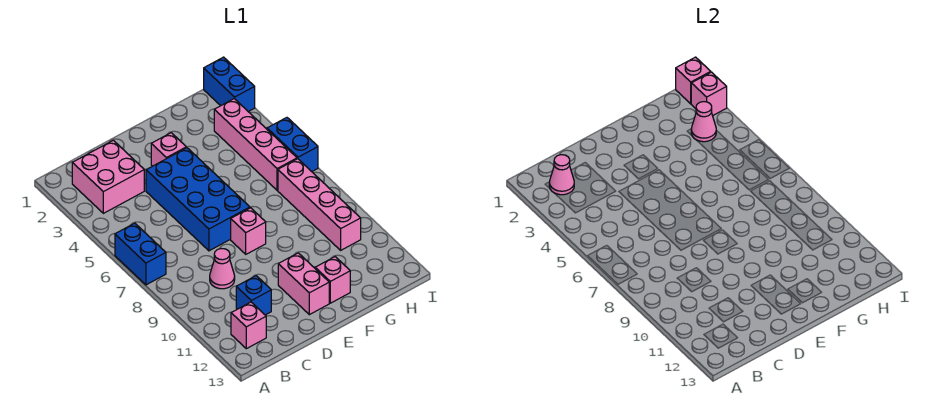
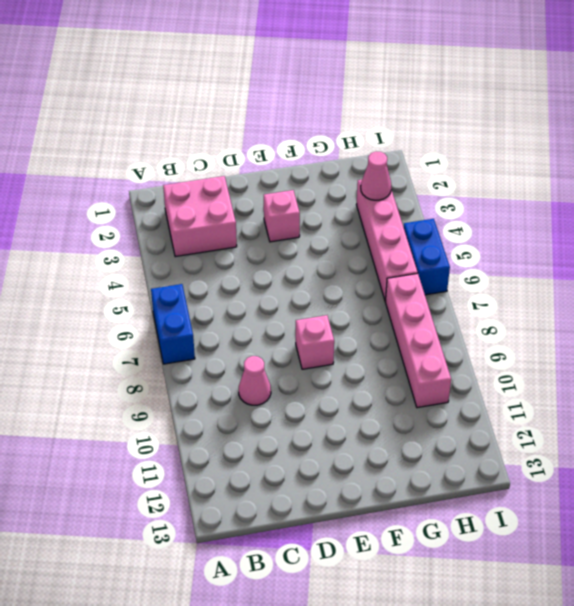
none -> pink 1x1 brick [231,302,266,349]
none -> blue 1x1 brick [236,276,271,315]
none -> blue 2x4 brick [146,148,250,251]

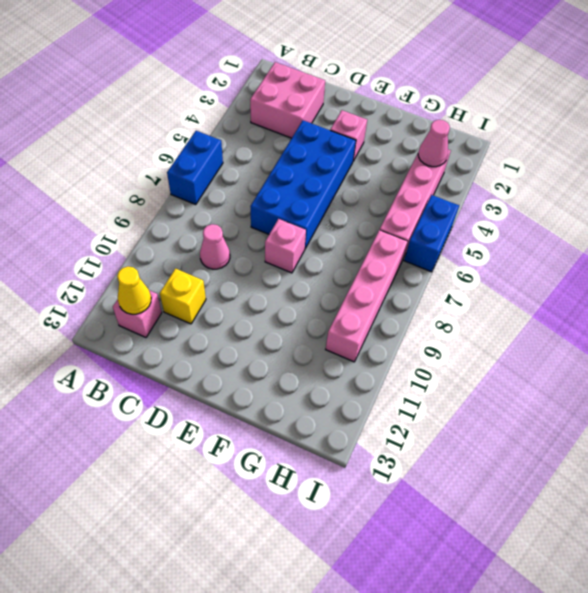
yellow 1x1 cone [117,266,151,314] -> none
yellow 1x1 brick [160,269,206,324] -> blue 1x1 brick [236,276,271,315]
none -> pink 1x2 brick [278,253,329,315]
none -> pink 1x1 brick [315,257,350,303]
none -> blue 1x2 brick [204,57,255,112]

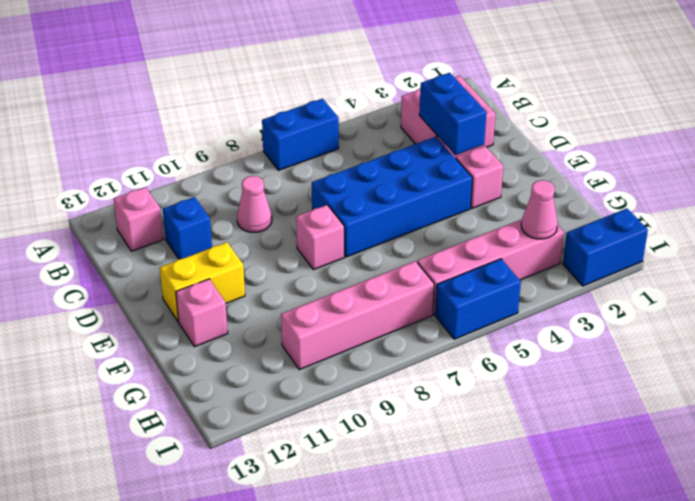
blue 1x2 brick [419,73,487,155] -> none
yellow 1x2 brick [160,242,245,322] -> pink 1x2 brick [278,253,329,315]
none -> pink 1x1 cone [549,155,574,195]
none -> pink 1x1 brick [676,57,711,104]
none -> pink 1x1 brick [691,72,727,116]

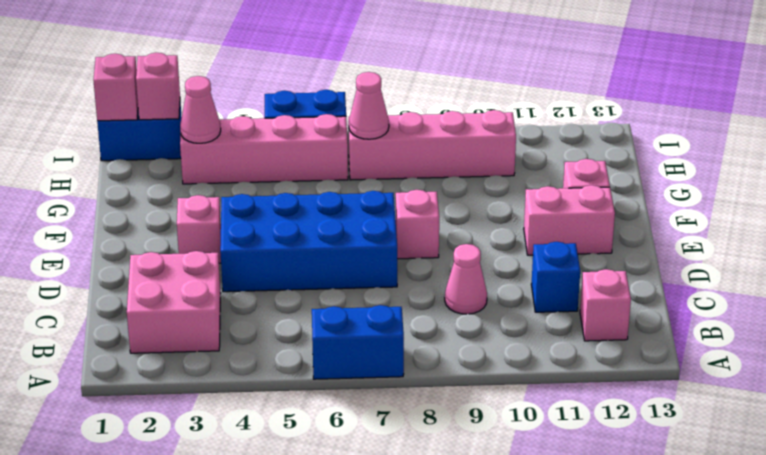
pink 1x1 cone [349,72,389,139] -> pink 1x1 cone moved to [549,155,574,195]

